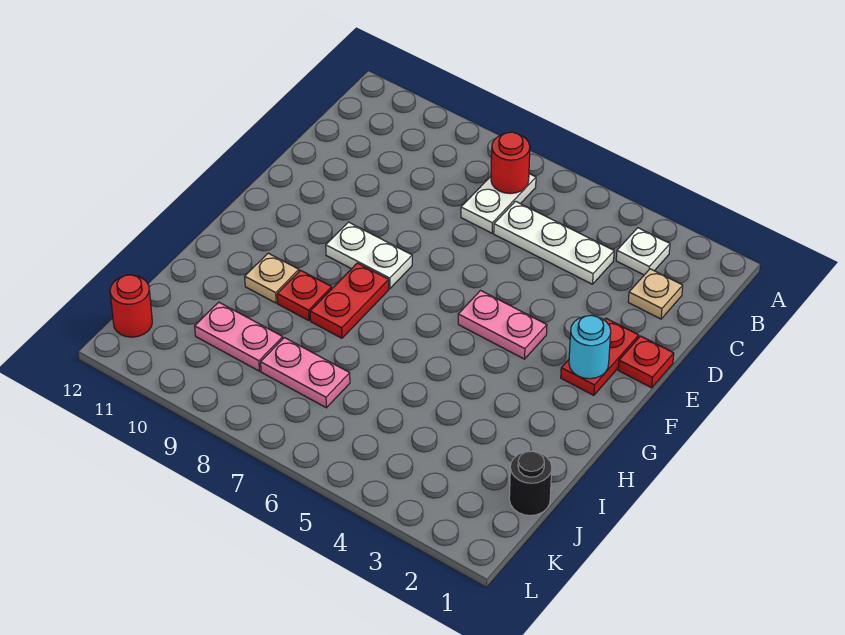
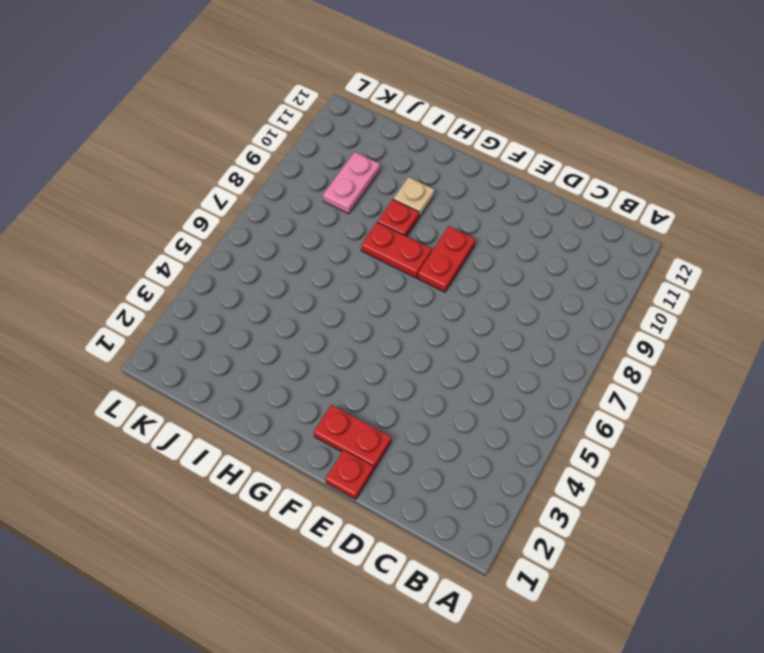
red 1x2 plate [418,226,476,292] -> white 1x2 plate [326,222,412,289]
none -> white 1x1 plate [616,228,670,275]
none -> white 1x2 plate [461,174,536,233]
none -> tan 1x1 plate [628,269,683,319]

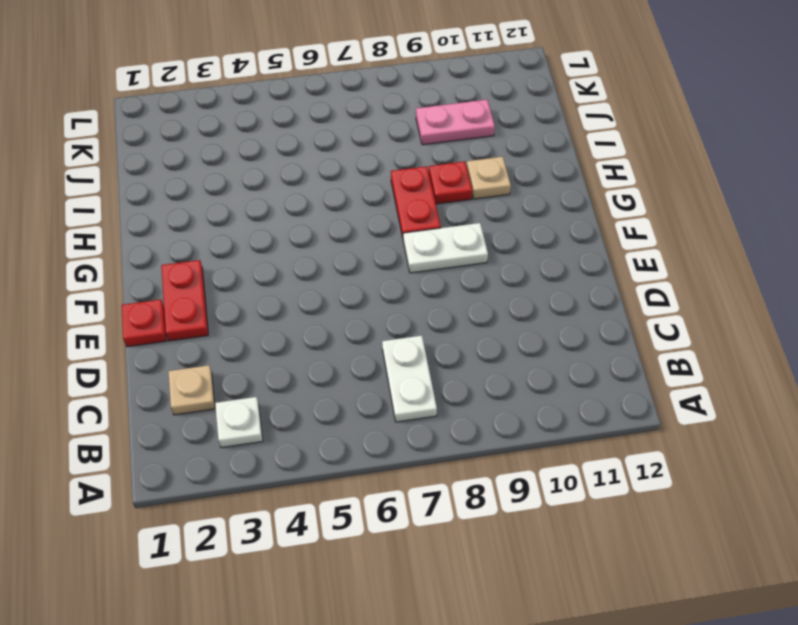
none -> white 1x3 plate [494,201,614,284]
none -> pink 1x2 plate [458,290,547,359]
none -> black 1x1 round brick [509,451,552,516]

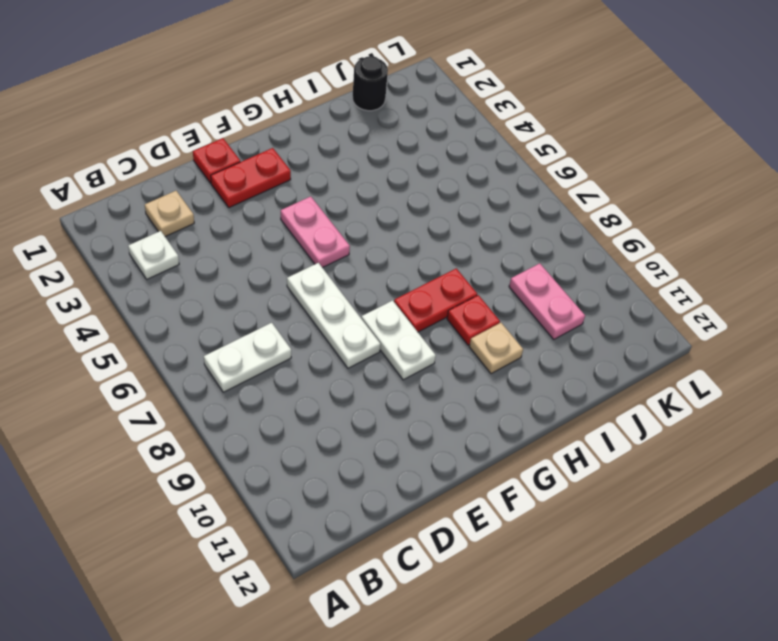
white 1x3 plate [287,263,380,368] -> white 1x3 plate moved to [494,201,614,284]
none -> pink 1x2 plate [261,338,350,408]
none -> red 1x1 round brick [110,275,152,337]
none -> red 1x1 round brick [491,132,530,194]

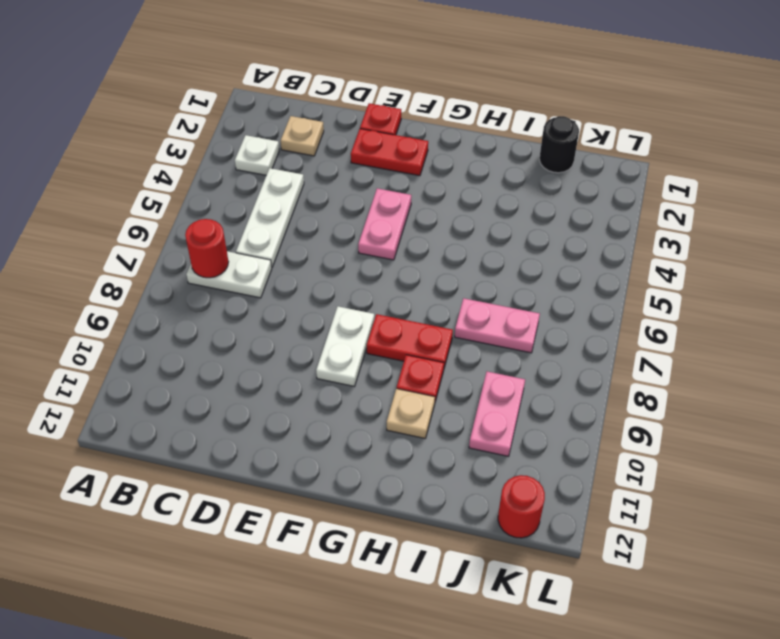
pink 1x2 plate [455,298,540,353] -> pink 1x2 plate turned to [261,338,350,408]
none -> cyan 1x1 round brick [569,315,611,379]

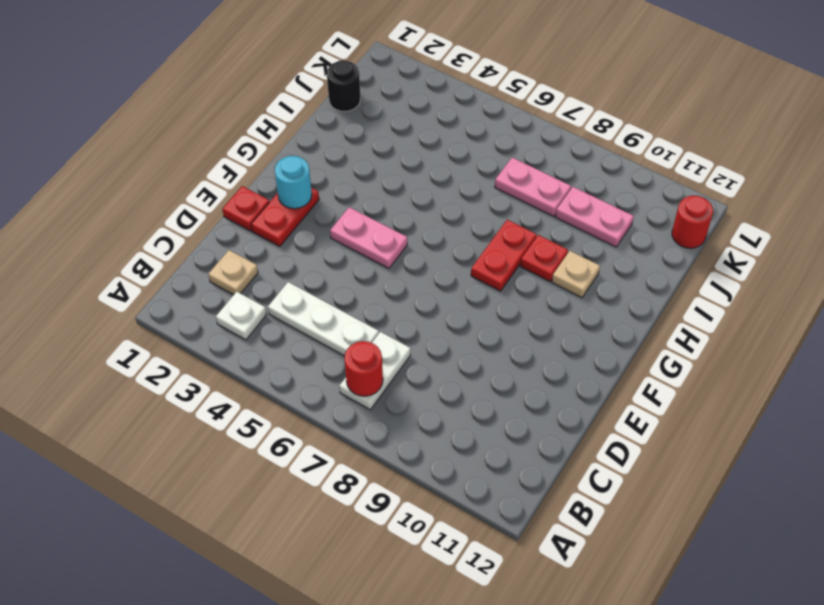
none -> white 1x2 plate [326,222,412,289]

